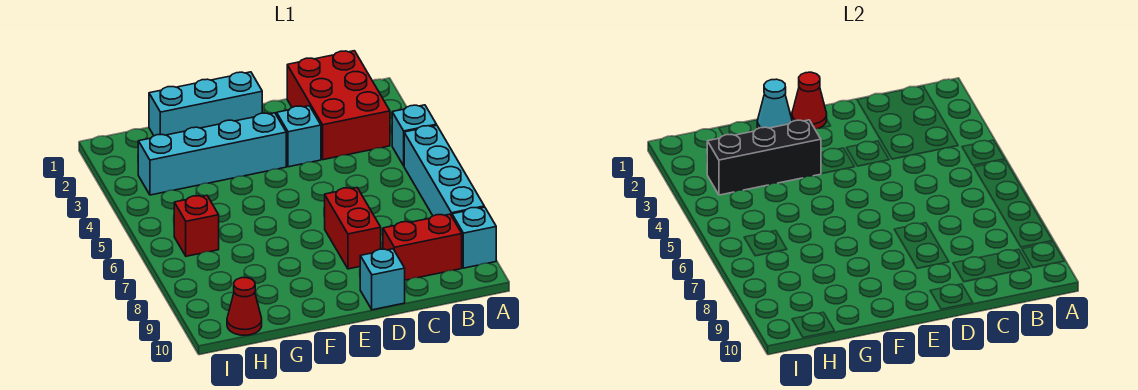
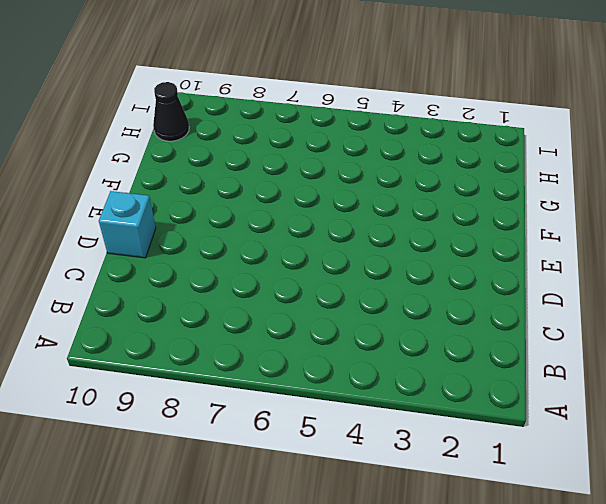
black 1x1 cone [153,82,189,141] -> red 1x1 cone [227,278,262,335]
none -> cyan 1x1 brick [392,105,437,166]
none -> cyan 1x4 brick [404,125,484,216]
none -> cyan 1x1 brick [452,207,496,268]

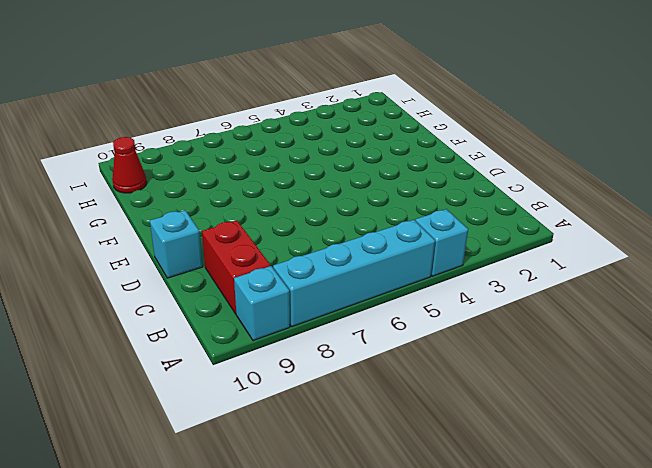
none -> red 2x3 brick [287,51,390,160]
none -> cyan 1x1 brick [277,106,321,167]
none -> red 1x2 brick [325,188,381,269]

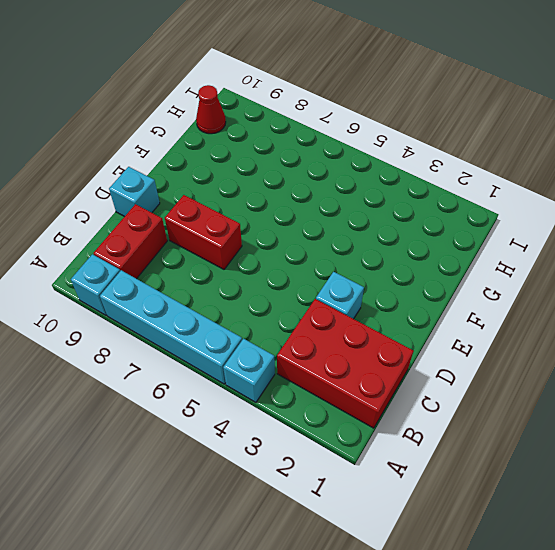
none -> cyan 1x3 brick [149,72,262,136]
none -> cyan 1x4 brick [138,113,286,195]
none -> red 1x1 brick [174,195,219,256]

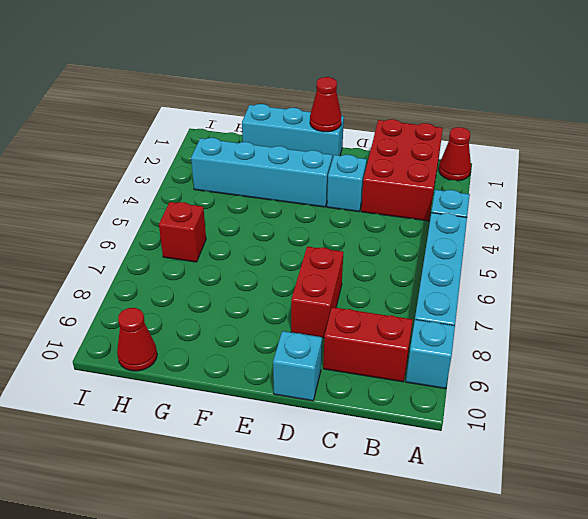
red 1x1 cone [439,127,471,181] -> none
none -> cyan 1x1 cone [757,79,792,128]
none -> black 1x3 brick [707,120,821,195]

